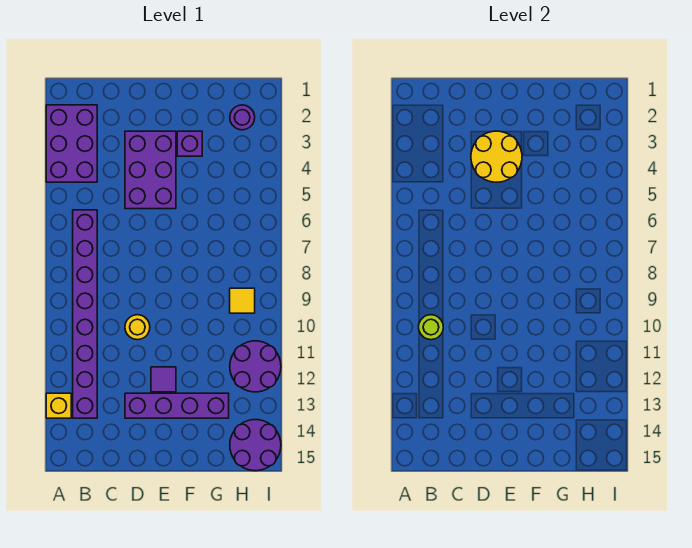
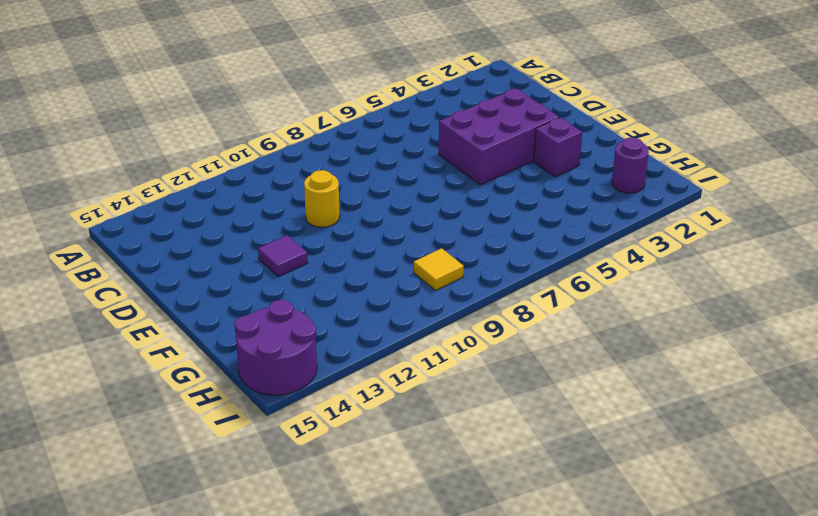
none -> purple 2x3 brick [46,105,97,182]
none -> yellow 1x1 brick [46,393,71,418]
none -> purple 1x8 brick [73,210,97,418]

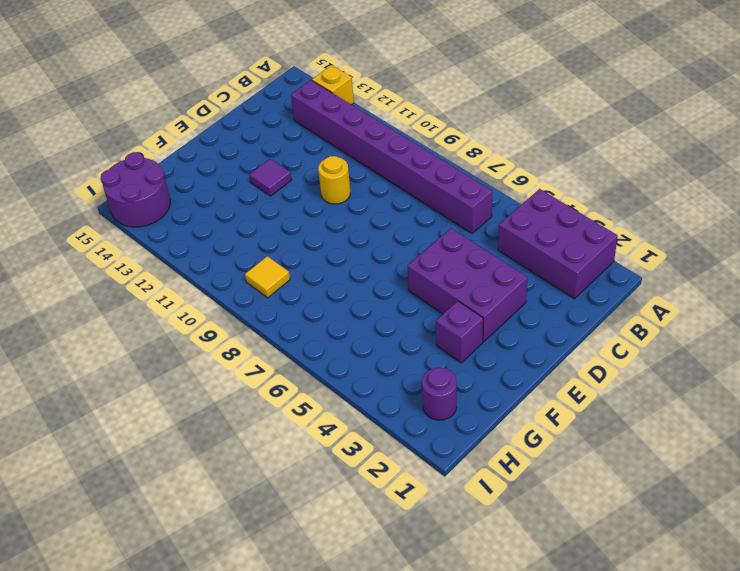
none -> purple 1x4 brick [125,393,229,418]
none -> purple 2x2 round brick [230,341,281,392]
none -> lime 1x1 round brick [419,315,443,340]

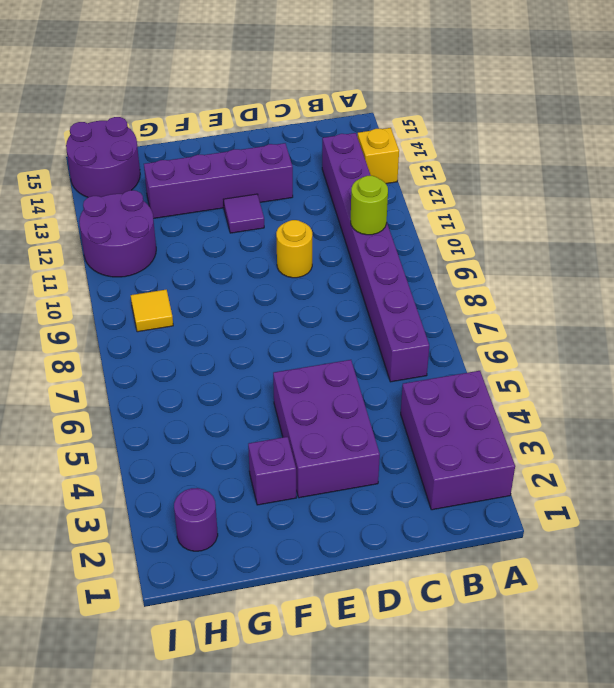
none -> yellow 2x2 round brick [471,131,522,182]

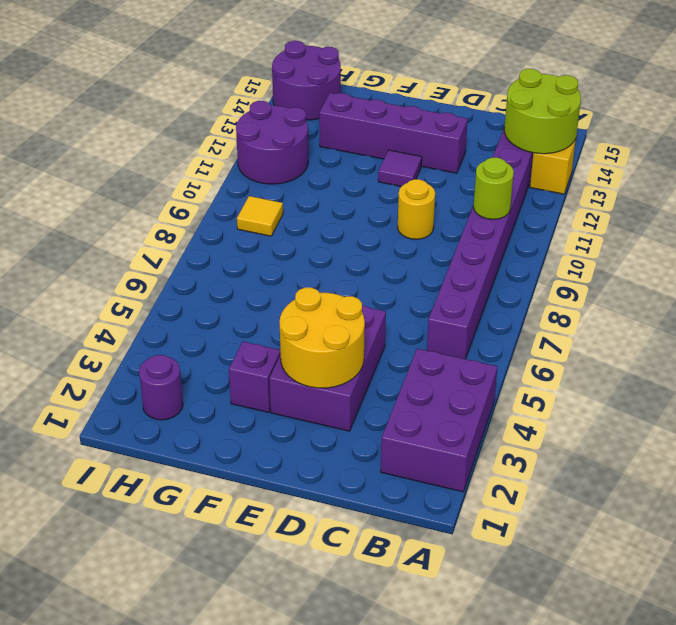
lime 2x2 round brick [504,69,581,154] -> none

